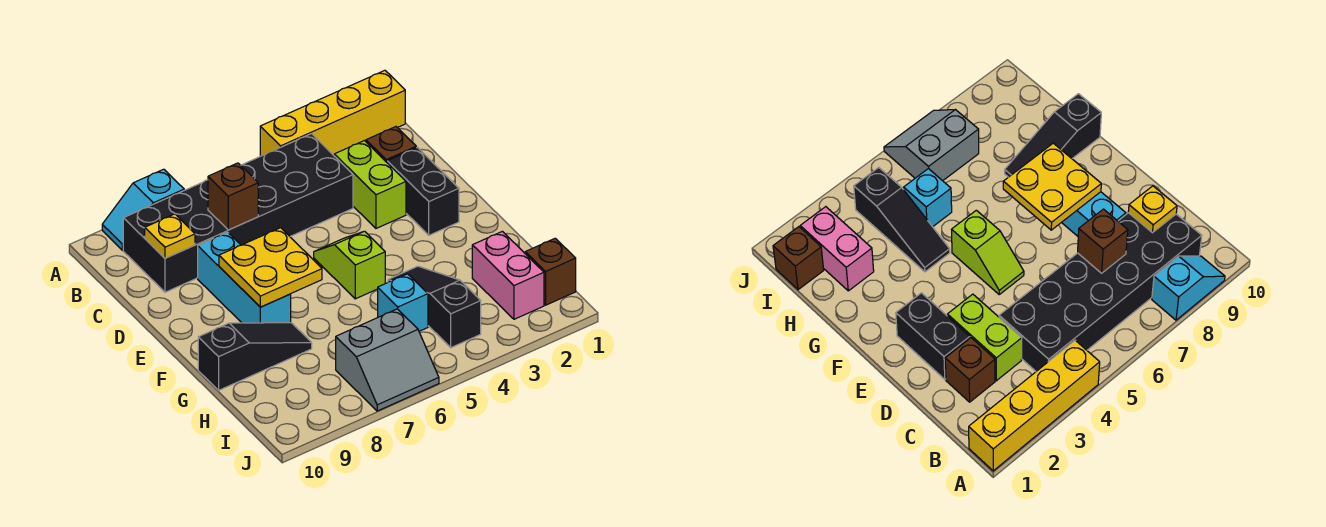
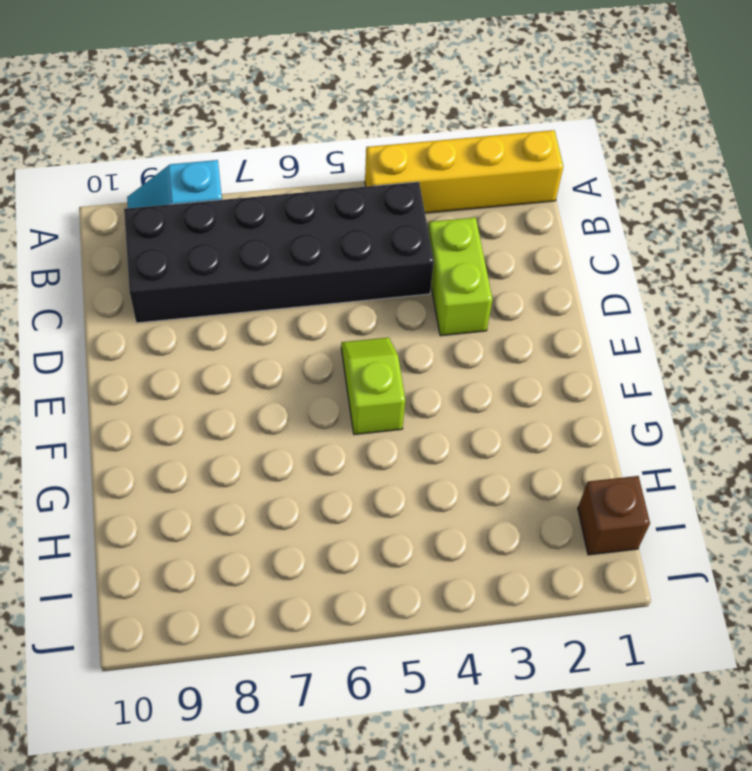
none -> brown 1x1 brick [366,127,416,162]
none -> black 1x2 brick [387,147,459,235]
none -> cyan 1x3 brick [198,232,291,323]

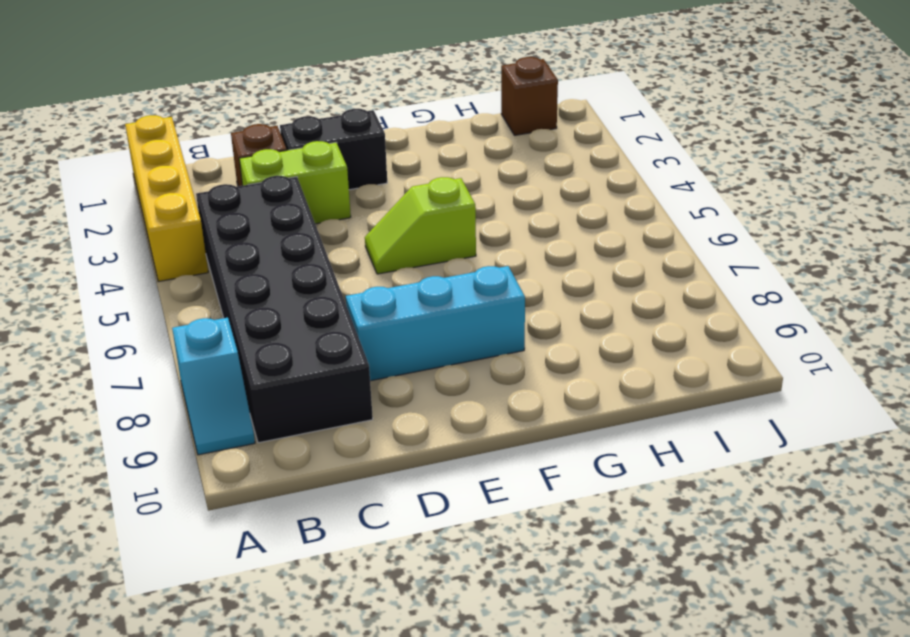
none -> black 1x3 slope [388,266,481,347]
none -> black 1x3 slope [198,323,312,390]
none -> pink 1x2 brick [472,231,544,319]

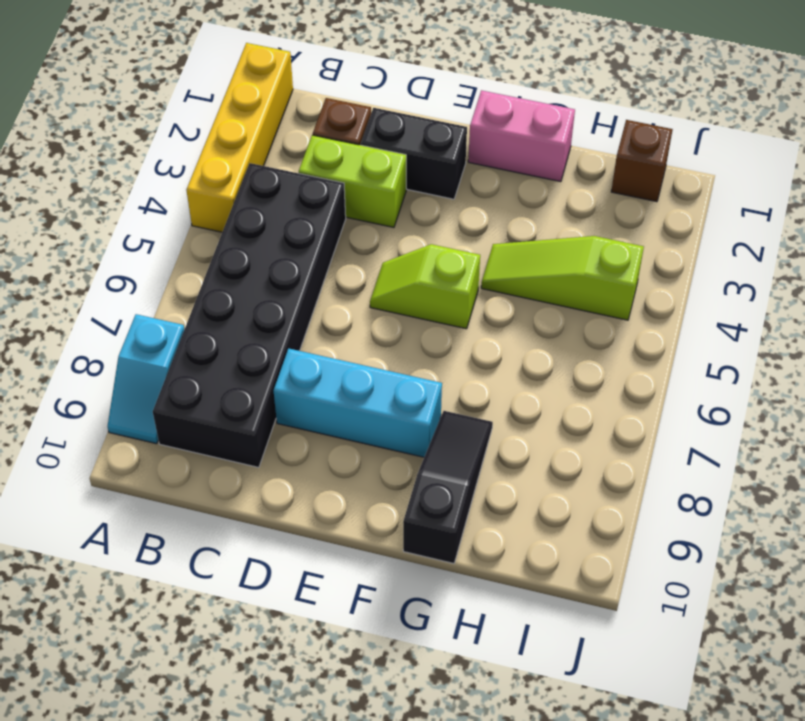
pink 1x2 brick [468,90,575,182] -> pink 1x2 brick moved to [472,231,544,319]
lime 1x3 slope [481,236,644,320] -> black 1x3 slope [388,266,481,347]
none -> cyan 1x1 brick [378,274,428,331]
none -> grey 2x2 slope [336,309,439,411]
none -> brown 1x1 brick [208,163,258,230]

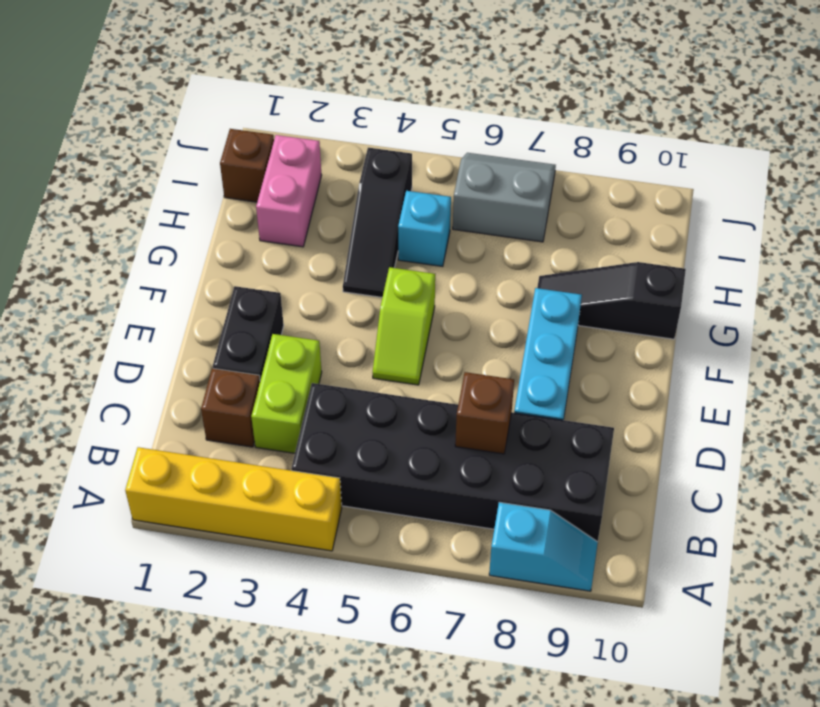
none -> yellow 1x1 plate [145,214,195,258]
none -> yellow 2x2 plate [219,228,322,307]

